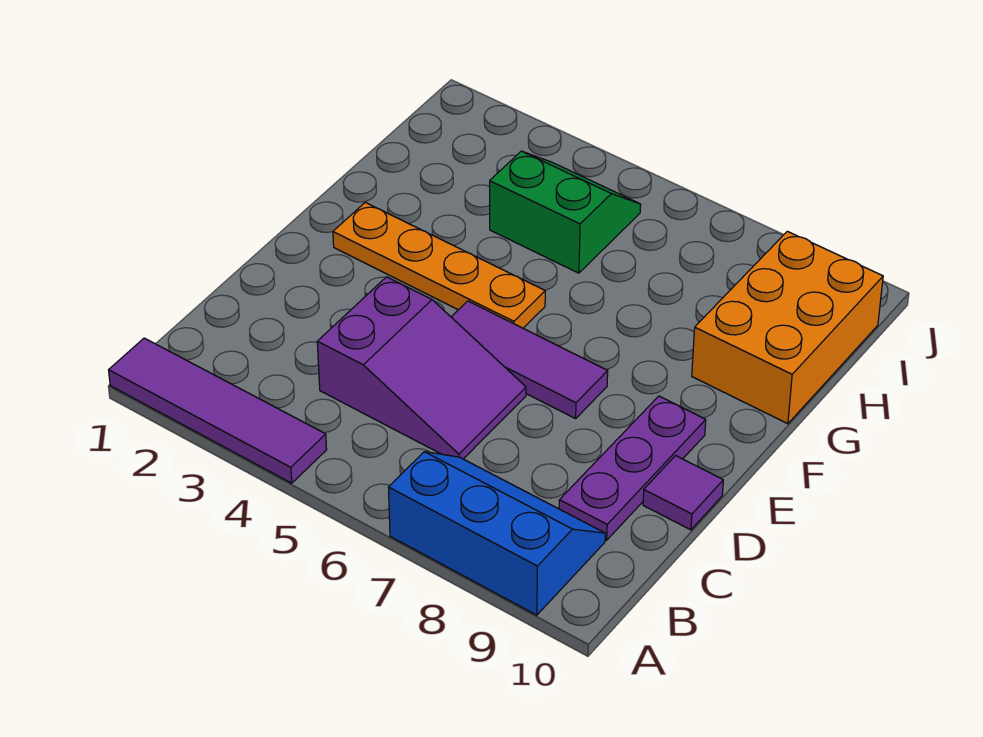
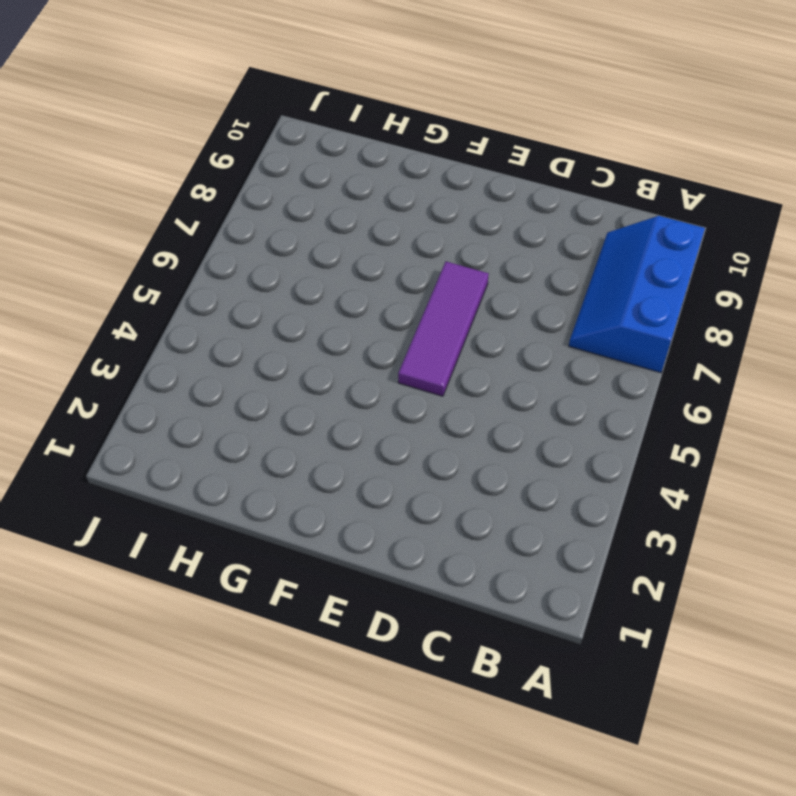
none -> purple 1x4 tile [109,338,327,483]
none -> purple 2x3 slope [317,277,526,459]

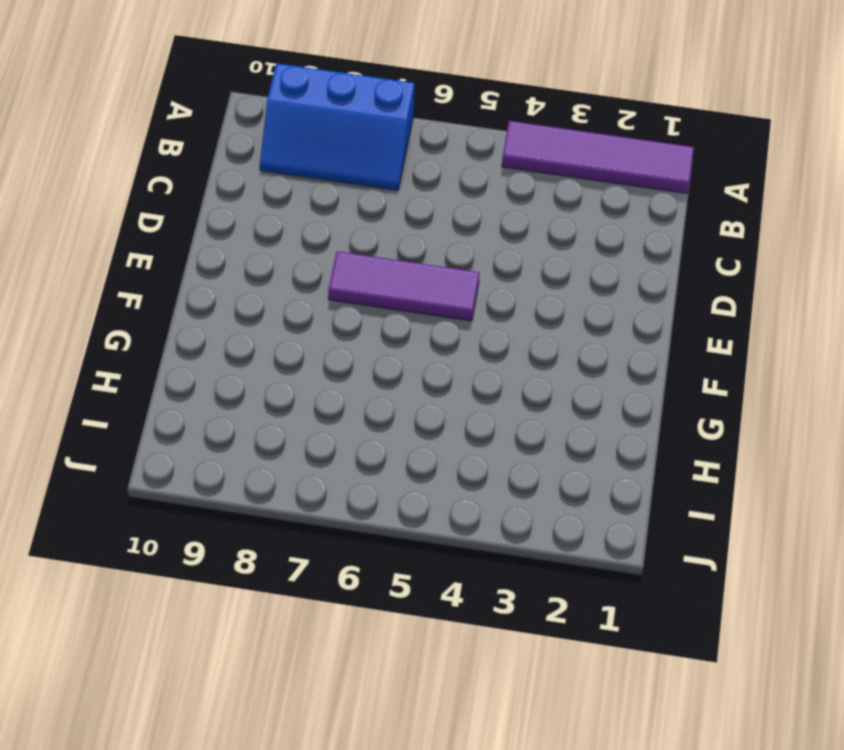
none -> purple 2x3 slope [317,277,526,459]
none -> purple 1x3 plate [559,396,706,540]

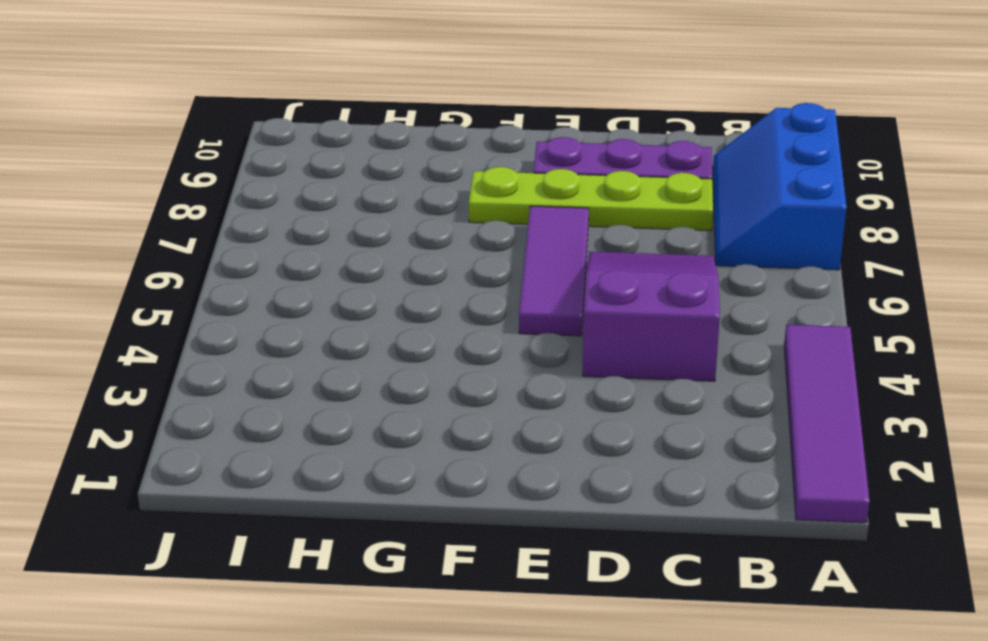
lime 1x4 plate [469,167,713,230] -> none
none -> purple 1x1 tile [643,456,723,530]
none -> orange 1x4 plate [333,202,545,328]

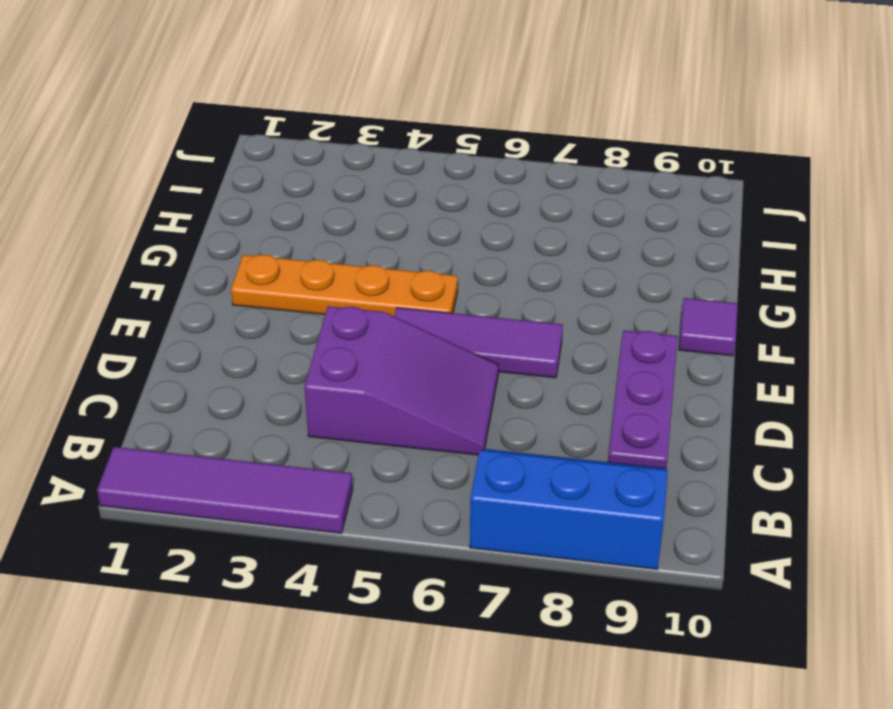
purple 1x1 tile [679,298,738,356] -> purple 1x1 tile moved to [643,456,723,530]
none -> orange 2x3 brick [692,231,883,424]
none -> green 2x2 slope [490,151,641,273]

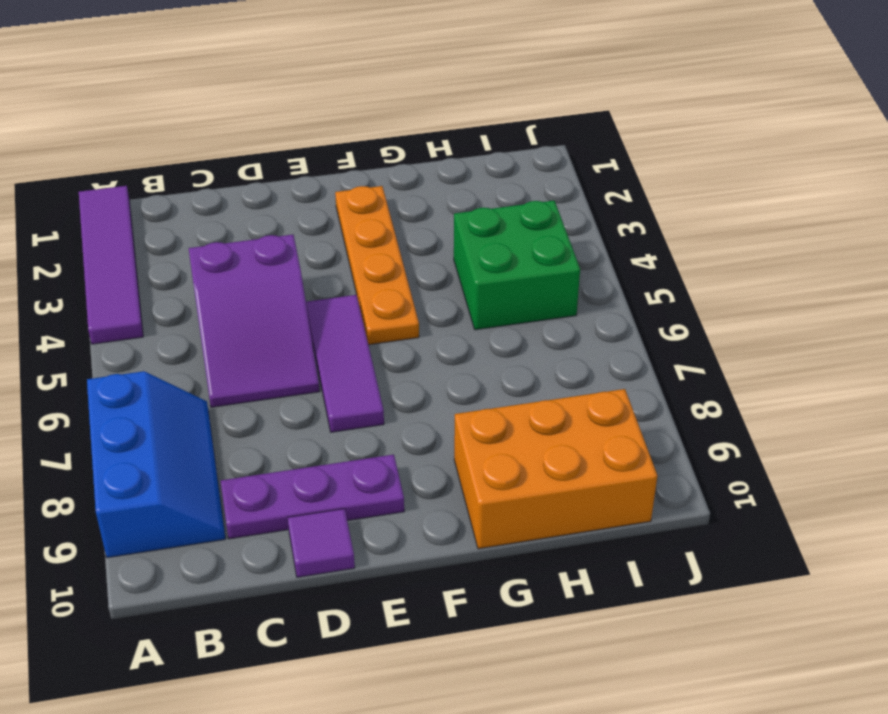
green 2x2 brick [454,201,580,330] -> green 2x2 slope [490,151,641,273]

